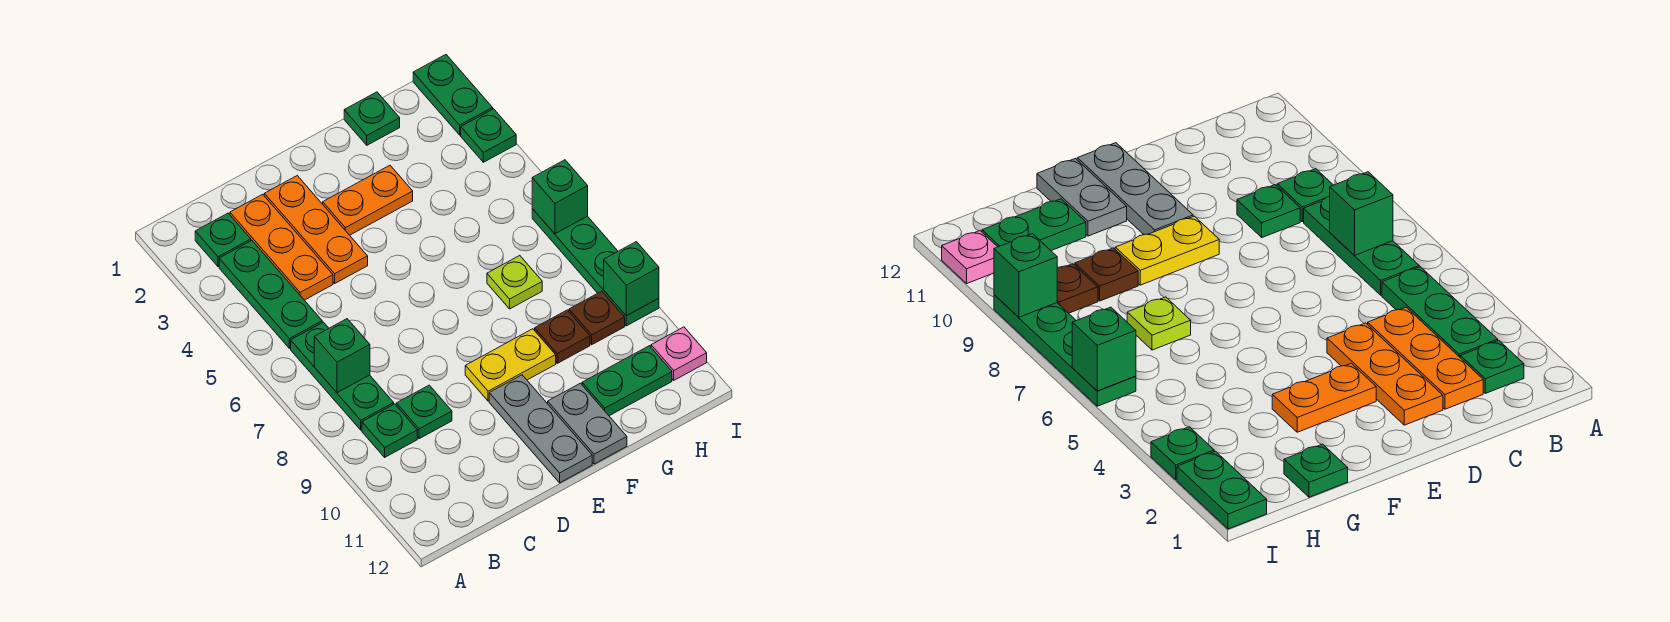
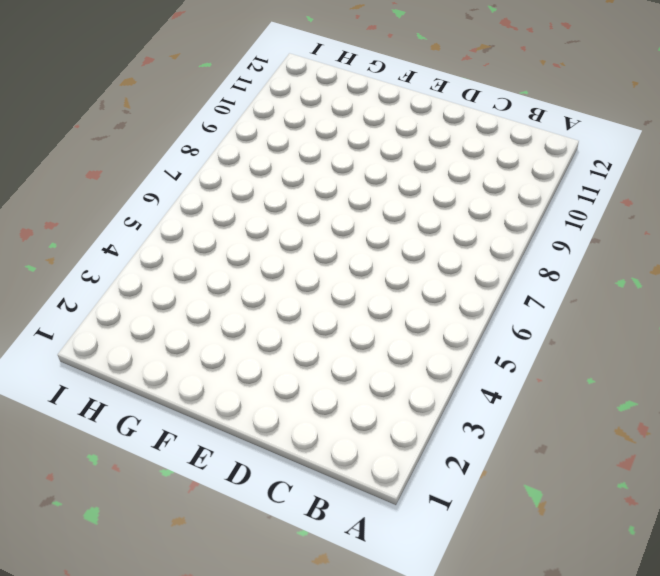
none -> green 1x1 plate [195,213,251,267]
none -> green 1x3 plate [219,241,322,348]
none -> green 1x3 plate [291,322,394,430]

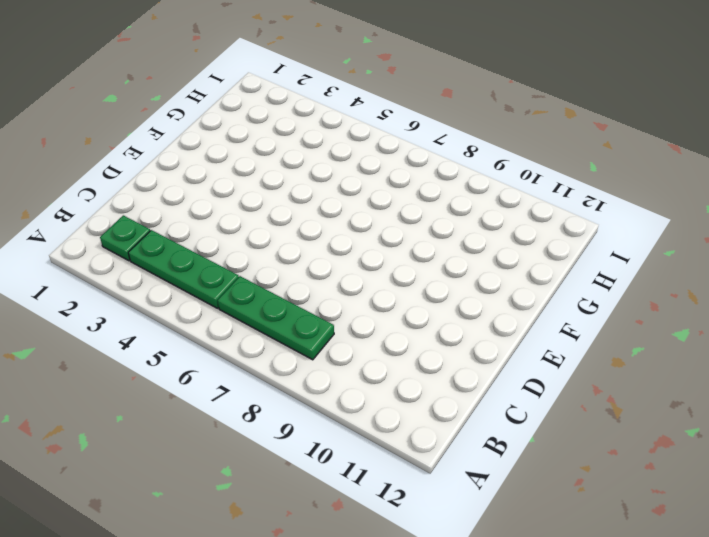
none -> green 1x1 plate [362,404,417,457]
none -> orange 1x3 plate [230,194,333,300]
none -> green 1x1 plate [396,385,452,439]

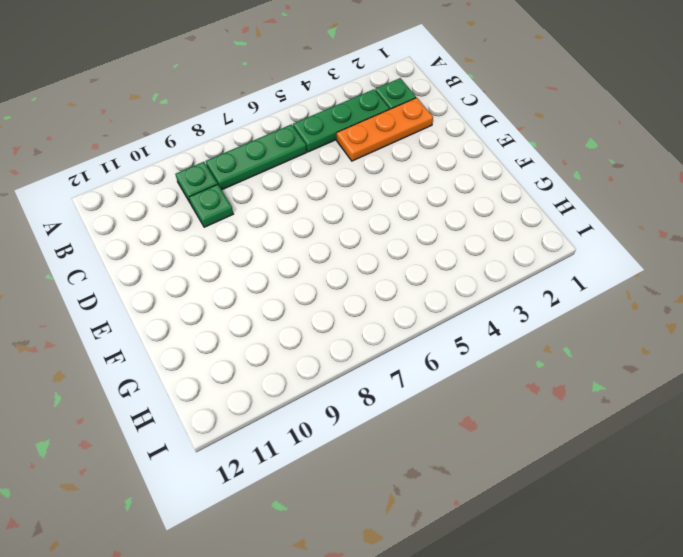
none -> orange 1x3 plate [264,176,368,283]
none -> orange 1x2 plate [323,165,413,235]
none -> yellow 1x2 plate [465,329,556,401]

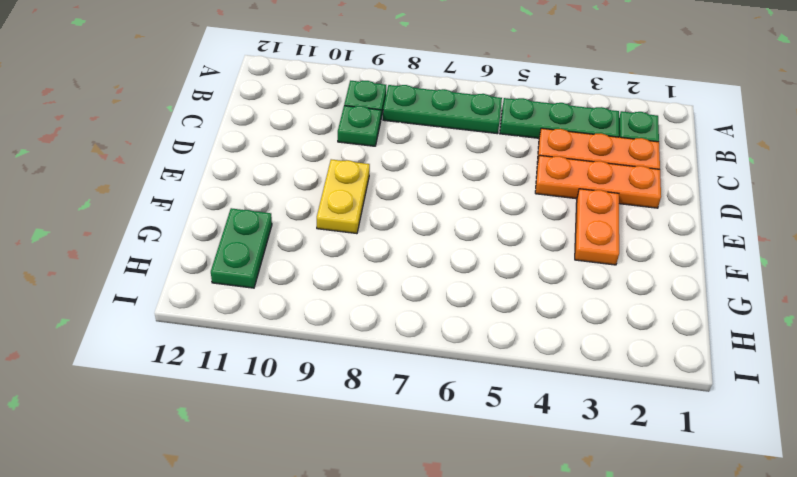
none -> grey 1x3 plate [489,375,592,483]
none -> grey 1x2 plate [548,383,627,464]
none -> green 1x1 plate [344,92,400,145]

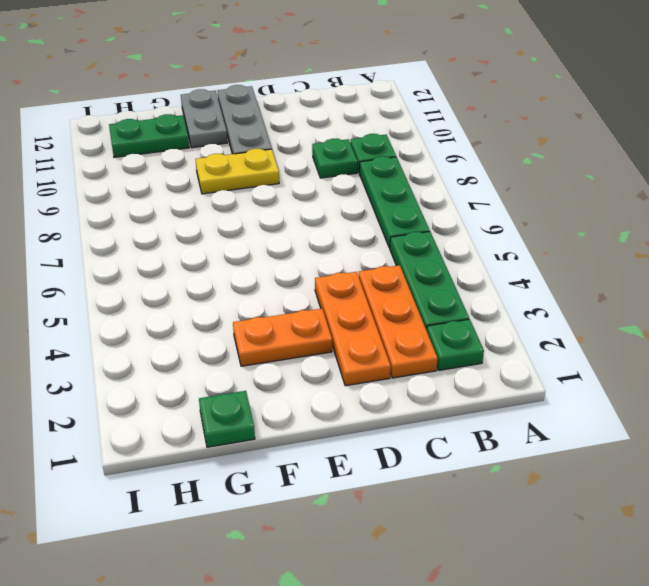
none -> lime 1x1 plate [487,256,542,309]
none -> brown 1x1 plate [535,310,590,363]
none -> brown 1x1 plate [569,291,625,345]

